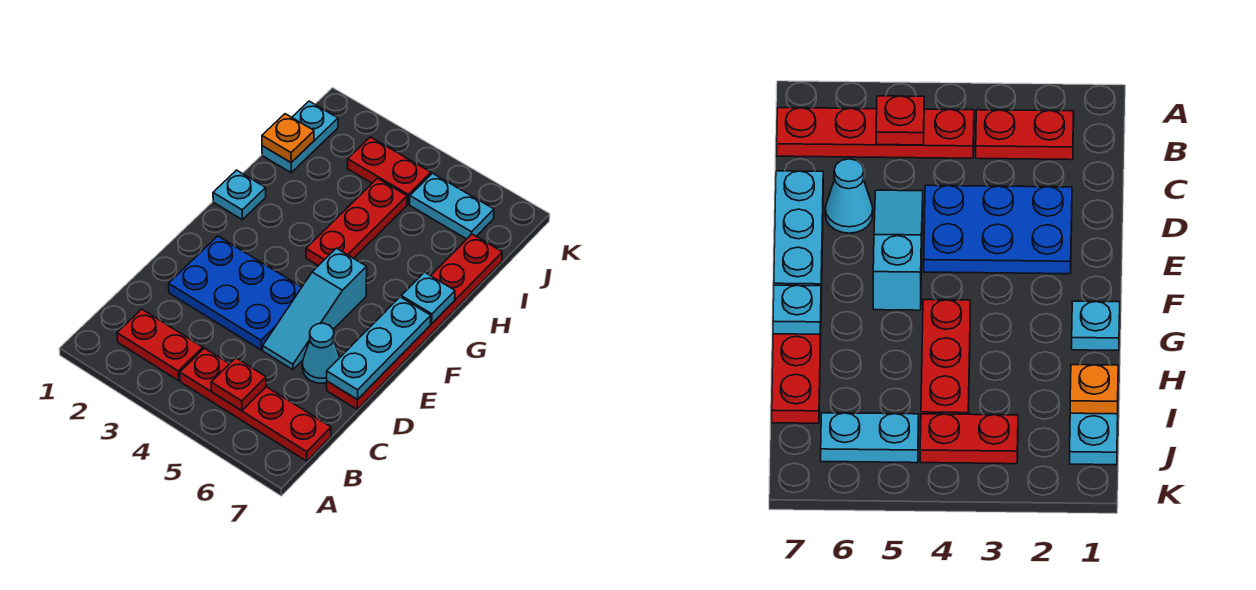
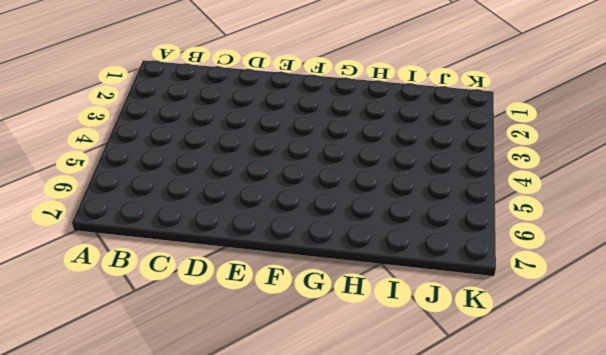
none -> red 1x2 plate [117,309,203,380]
none -> red 1x4 plate [180,348,331,461]
none -> blue 2x3 plate [169,236,302,350]

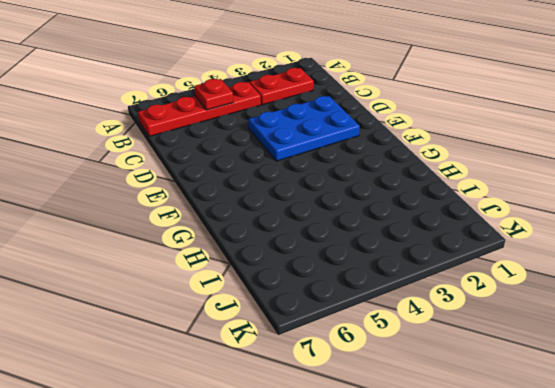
none -> cyan 1x3 slope [263,248,367,370]
none -> cyan 1x1 cone [302,323,340,383]
none -> red 1x6 plate [327,234,502,409]

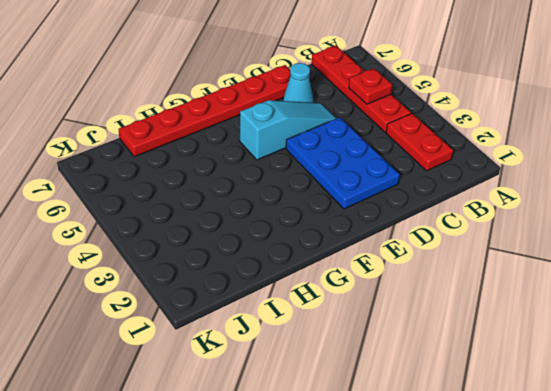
none -> cyan 1x1 plate [213,170,266,220]
none -> red 1x3 plate [306,178,407,266]
none -> cyan 1x2 plate [262,101,338,173]

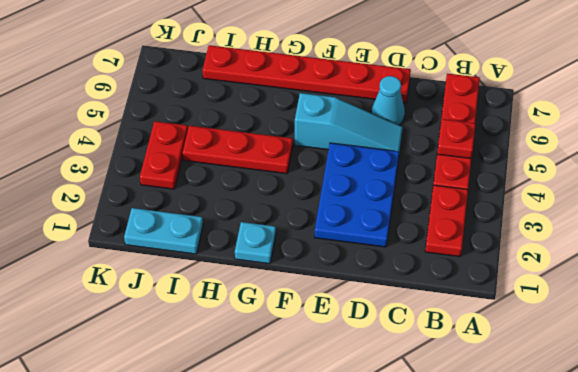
none -> cyan 1x2 plate [410,173,494,239]
none -> cyan 1x3 plate [327,297,431,400]
none -> cyan 1x1 plate [401,272,455,324]

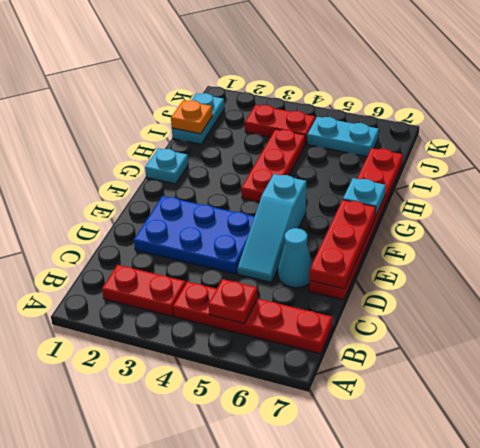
red 1x3 plate [309,200,376,289] -> cyan 1x3 plate [327,297,431,400]

